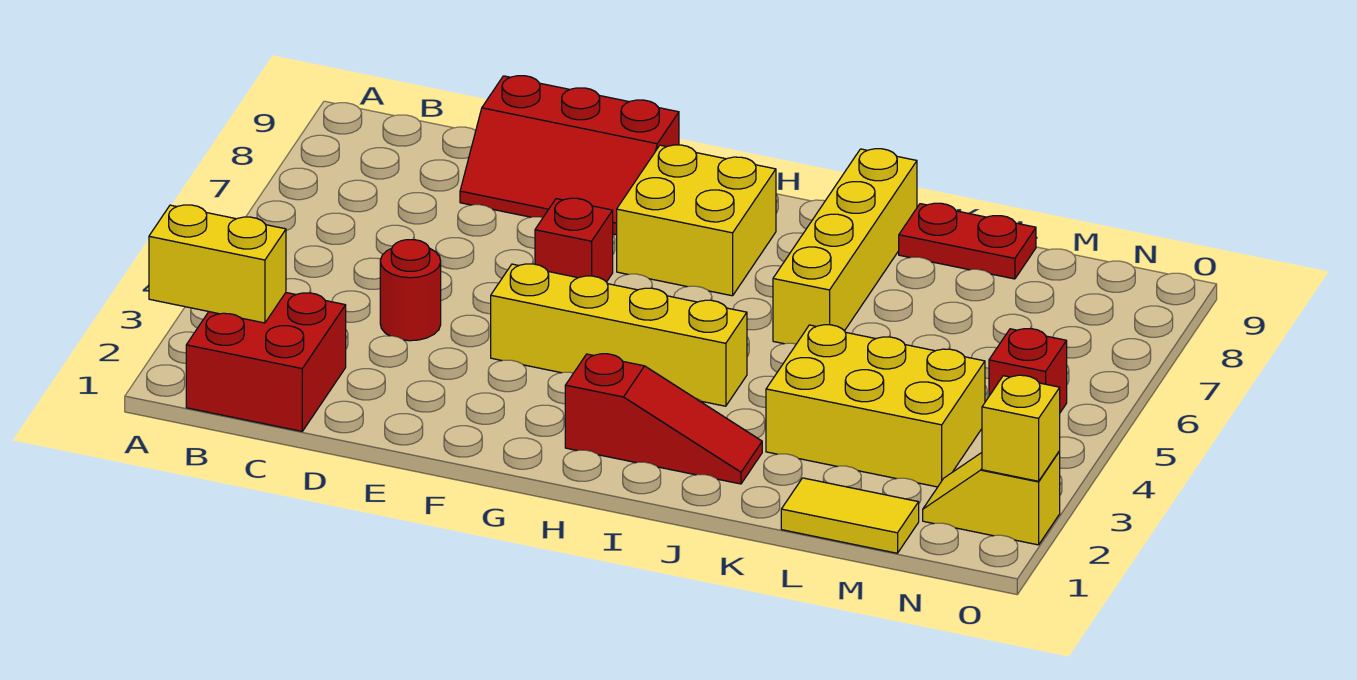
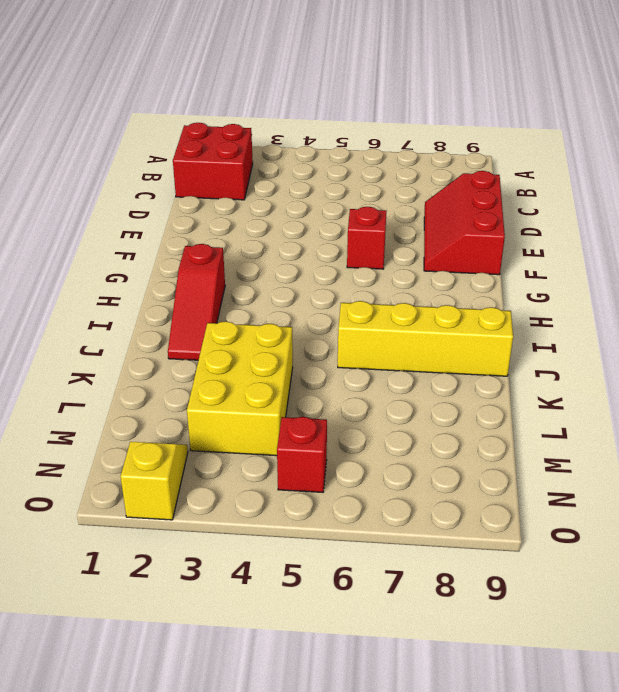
none -> red 1x1 round brick [380,240,441,341]
none -> yellow 1x4 brick [491,264,747,406]
none -> yellow 2x2 brick [617,145,776,296]

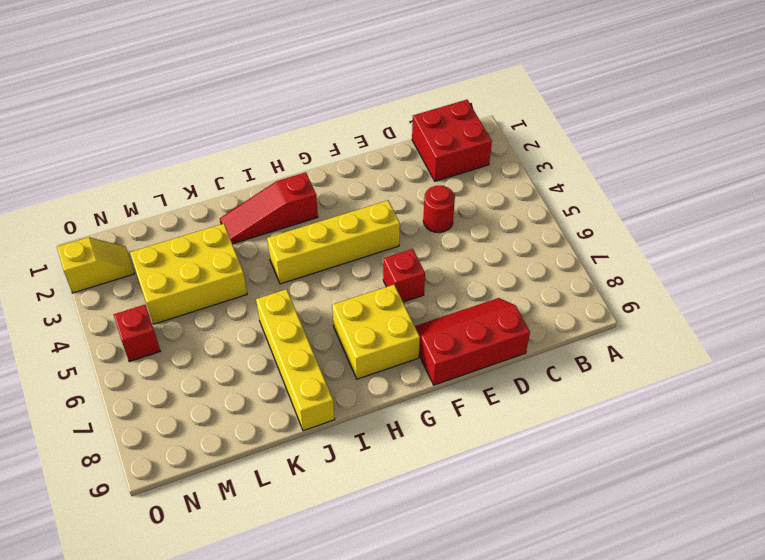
none -> red 1x2 plate [899,203,1036,279]
none -> yellow 1x2 tile [781,478,919,553]
none -> yellow 1x2 brick [149,205,286,323]

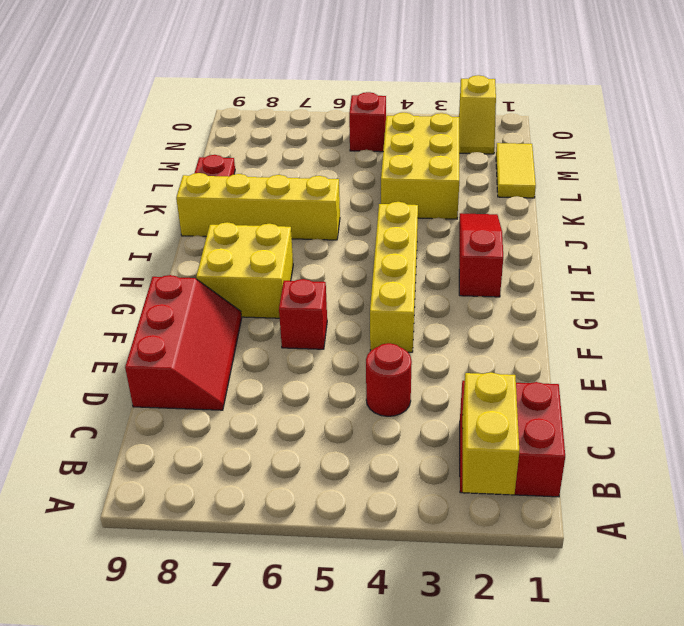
none -> yellow 1x1 brick [982,375,1060,481]

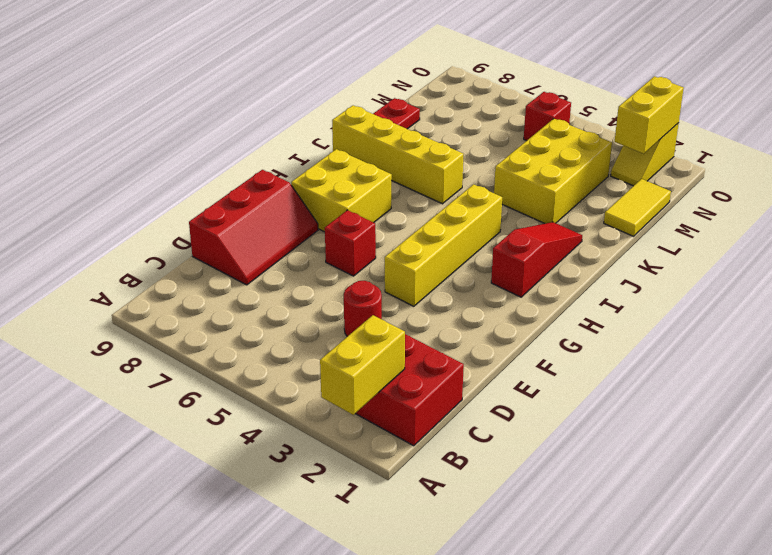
yellow 1x2 brick [615,76,684,154] -> yellow 1x1 brick [982,375,1060,481]

